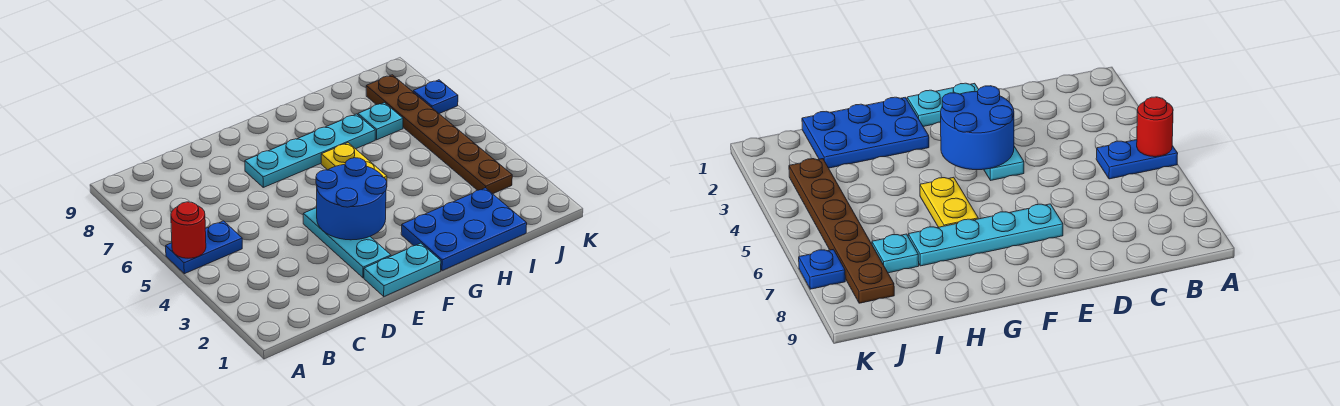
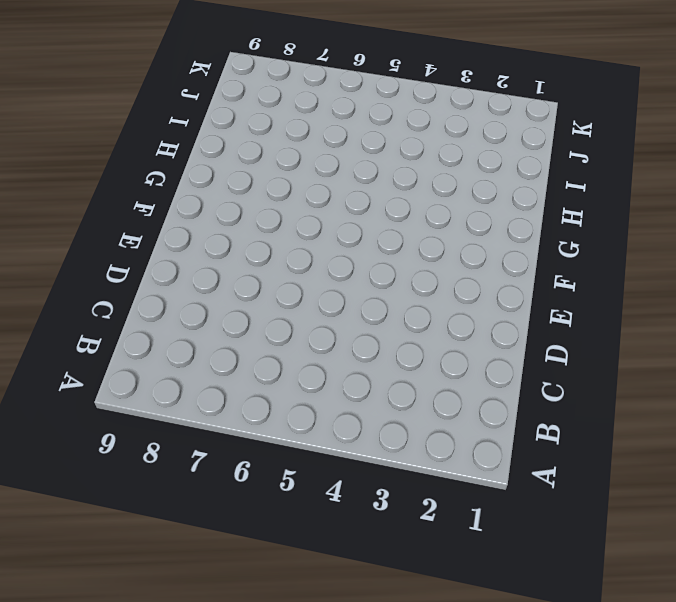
none -> blue 1x2 plate [166,221,242,274]
none -> cyan 1x2 plate [364,243,441,296]

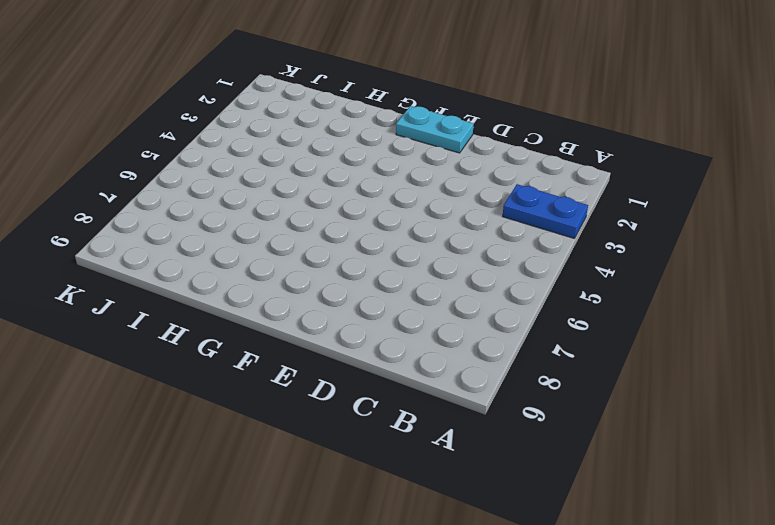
blue 1x2 plate [503,184,588,238] -> blue 1x2 plate moved to [166,221,242,274]
none -> cyan 1x3 plate [303,208,391,278]
none -> cyan 1x4 plate [245,114,375,187]

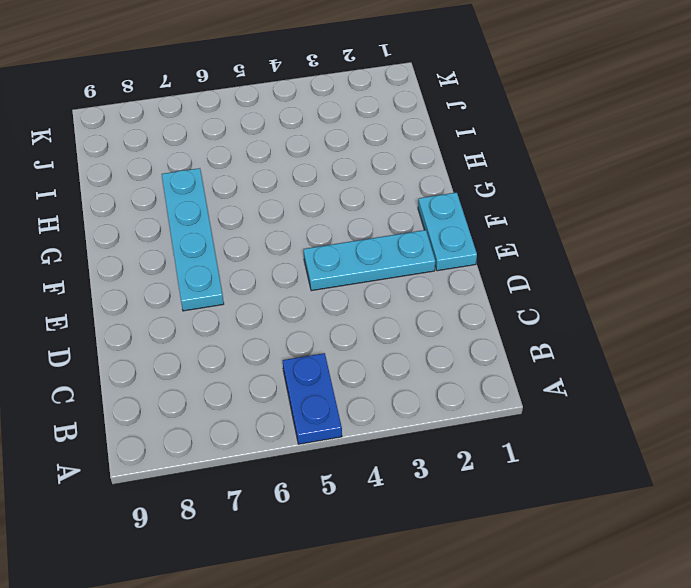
none -> blue 2x3 plate [401,188,527,271]
none -> yellow 1x2 plate [321,143,387,181]

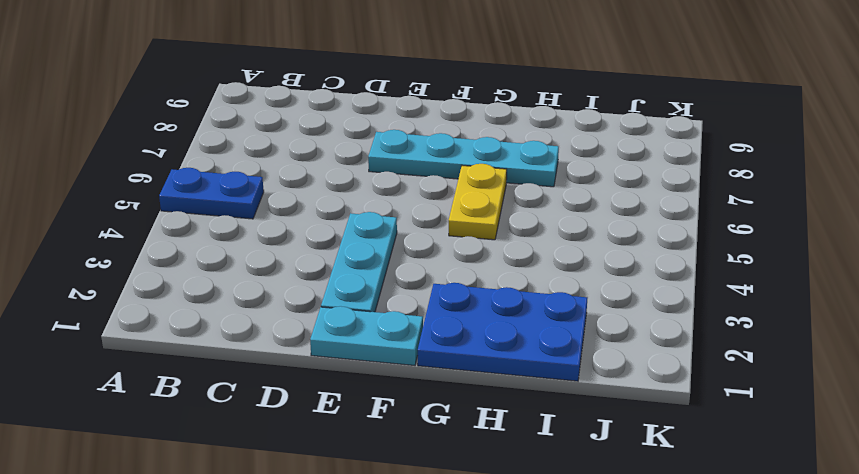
none -> cyan 1x1 plate [358,103,403,140]
none -> brown 1x6 plate [366,75,512,194]

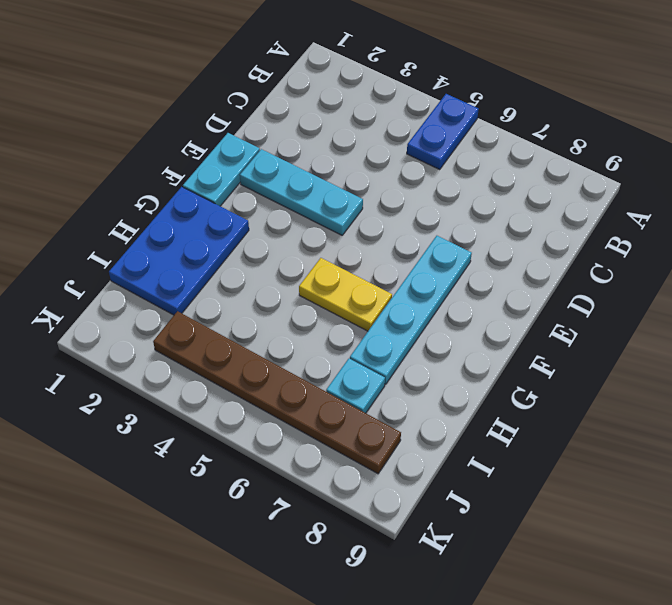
none -> blue 1x1 plate [413,80,458,113]
none -> red 1x1 round brick [171,202,206,258]

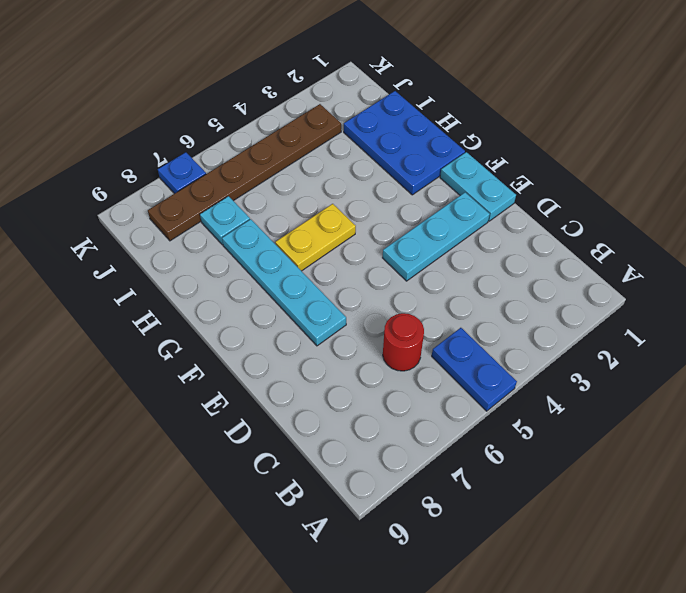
red 1x1 round brick [383,313,424,371] -> red 1x1 round brick moved to [171,202,206,258]
none -> blue 2x2 round brick [316,158,387,240]

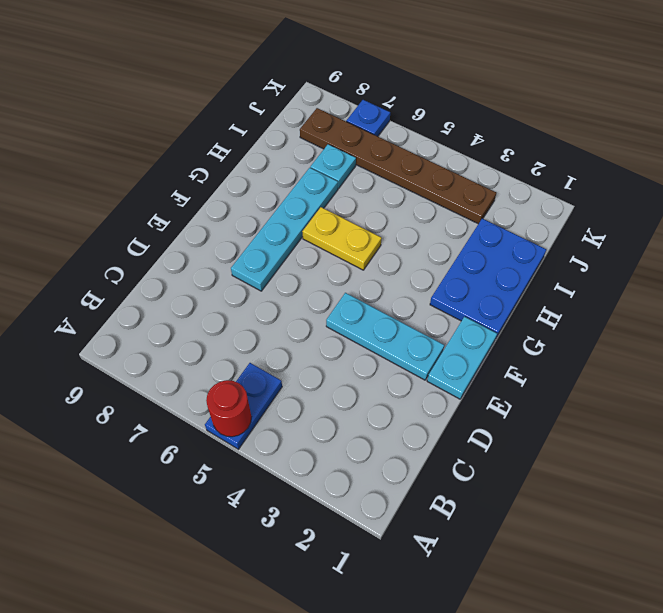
none -> blue 2x2 round brick [316,158,387,240]

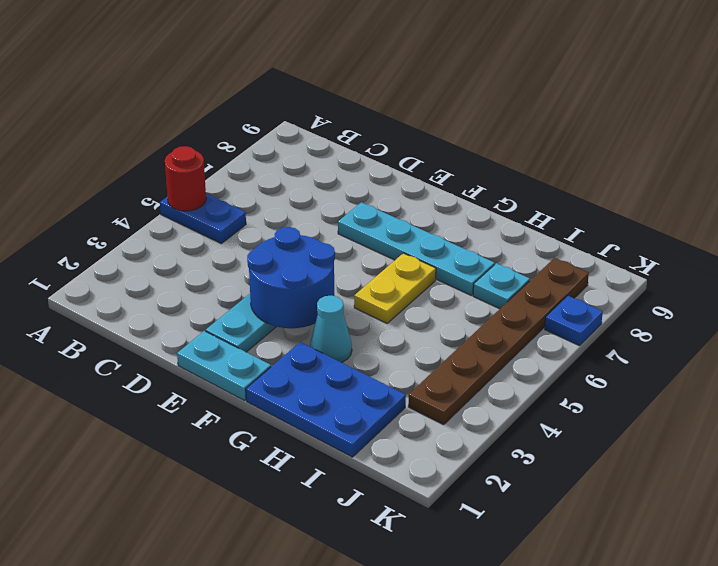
cyan 1x1 cone [310,296,352,363] -> none

